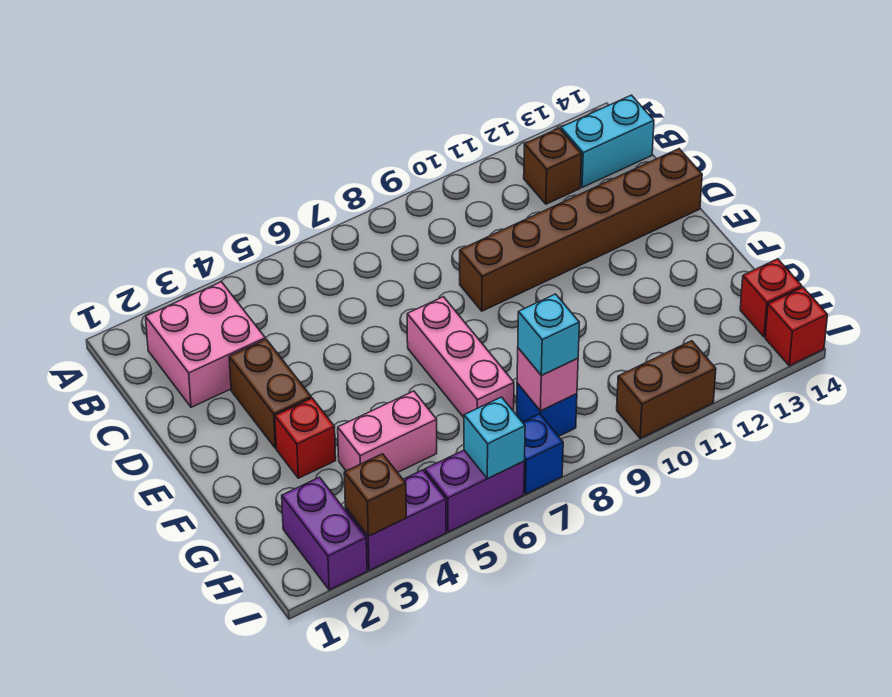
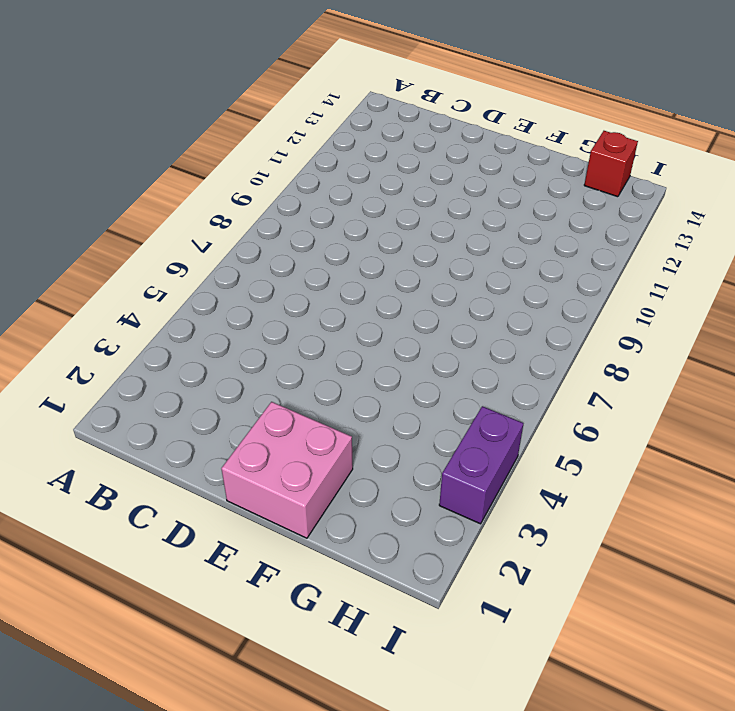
pink 2x2 brick [221,402,353,538] -> pink 2x2 brick moved to [146,282,265,407]
none -> brown 1x1 brick [524,128,582,204]
none -> cyan 1x2 brick [561,95,654,188]
none -> brown 1x2 brick [229,339,311,448]

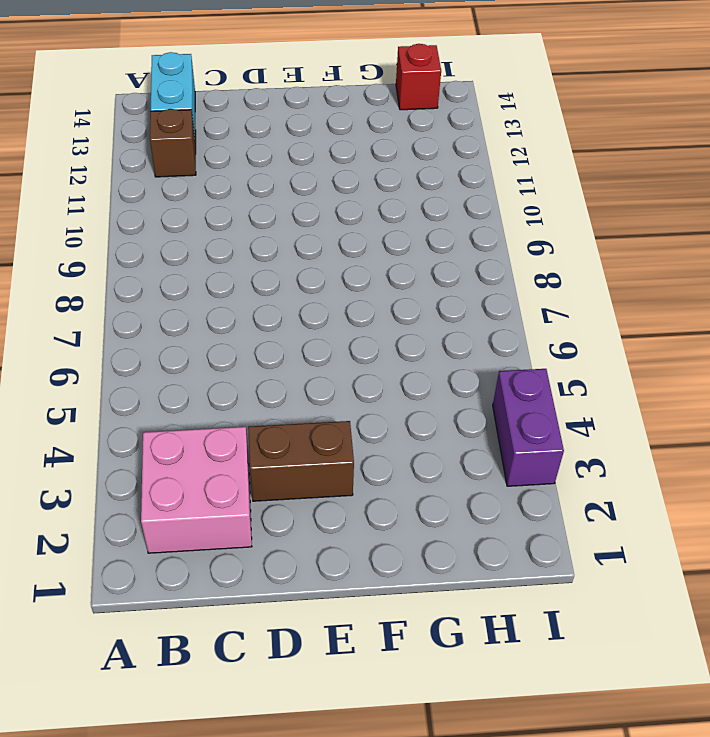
none -> brown 1x6 brick [460,149,702,311]
none -> pink 1x3 brick [407,297,514,417]
none -> red 1x1 brick [275,398,336,478]

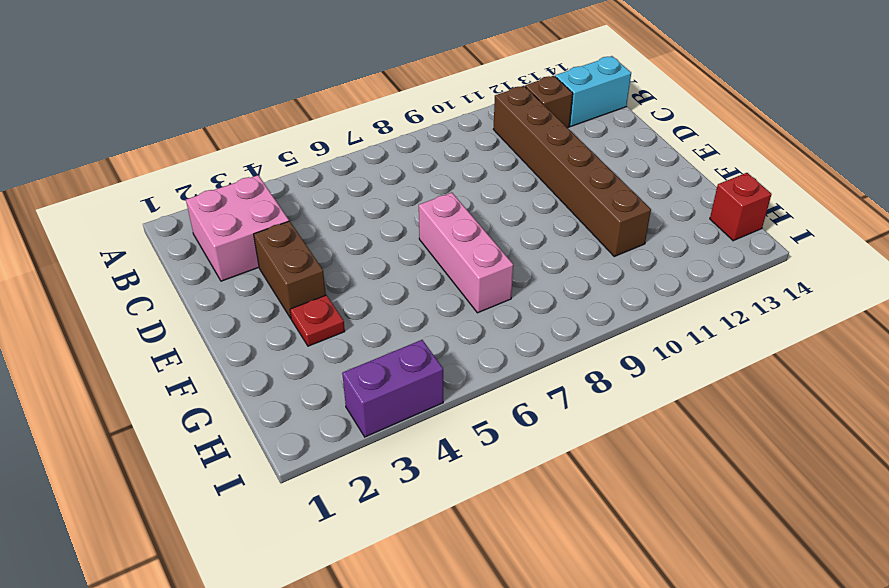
brown 1x6 brick [493,86,651,256] -> brown 1x6 brick turned to [460,149,702,311]
red 1x1 plate [290,295,345,346] -> red 1x1 brick [275,398,336,478]
none -> pink 1x2 brick [338,391,437,472]
none -> purple 1x2 brick [282,477,367,590]
none -> blue 1x1 brick [517,383,577,436]

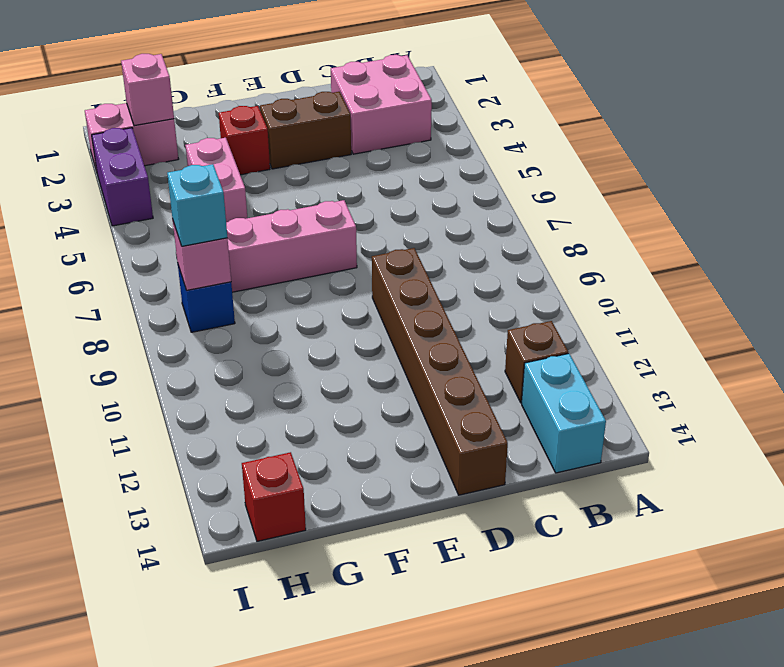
pink 1x2 brick [85,103,178,171] -> purple 1x2 brick [282,477,367,590]
pink 1x1 brick [121,54,174,126] -> none
none -> purple 1x2 brick [425,450,524,532]
none -> blue 1x1 brick [523,414,563,494]
none -> brown 1x2 brick [617,341,716,438]

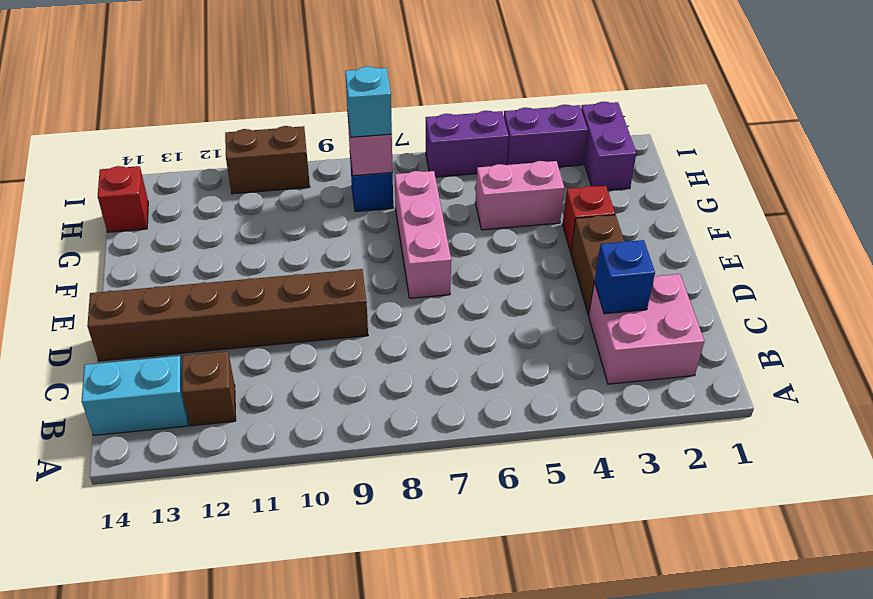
blue 1x1 brick [594,240,655,314] -> blue 1x1 brick moved to [523,414,563,494]
none -> red 1x1 brick [765,287,827,366]
none -> brown 1x1 brick [344,454,406,536]
none -> cyan 1x1 brick [464,397,525,478]

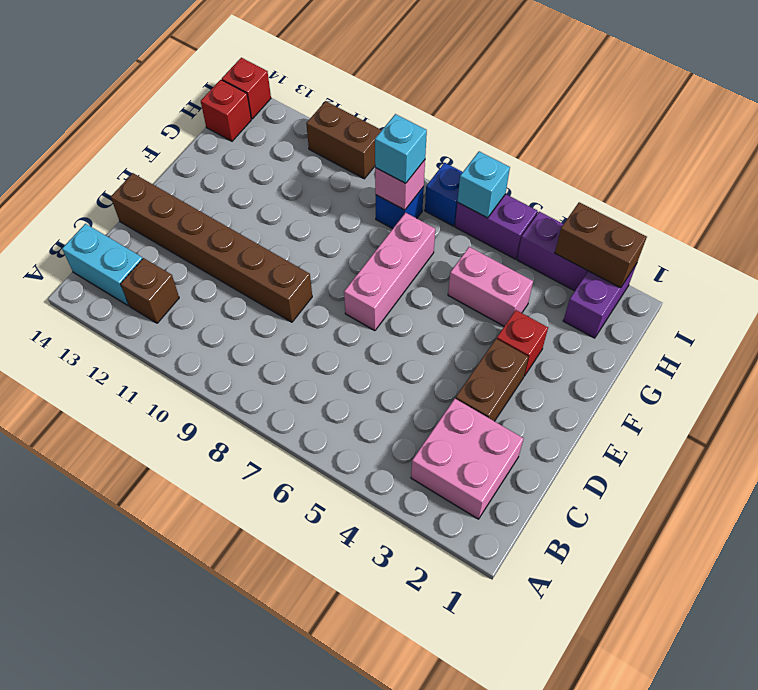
brown 1x2 brick [555,202,647,288] -> brown 1x1 brick [344,454,406,536]

